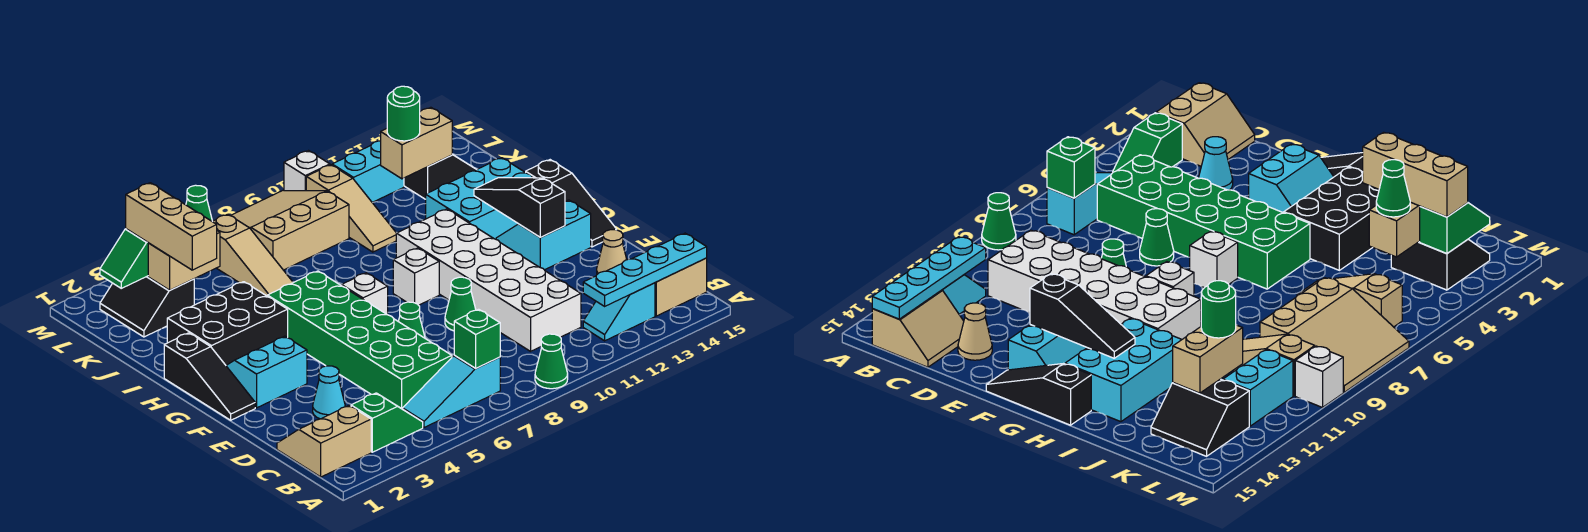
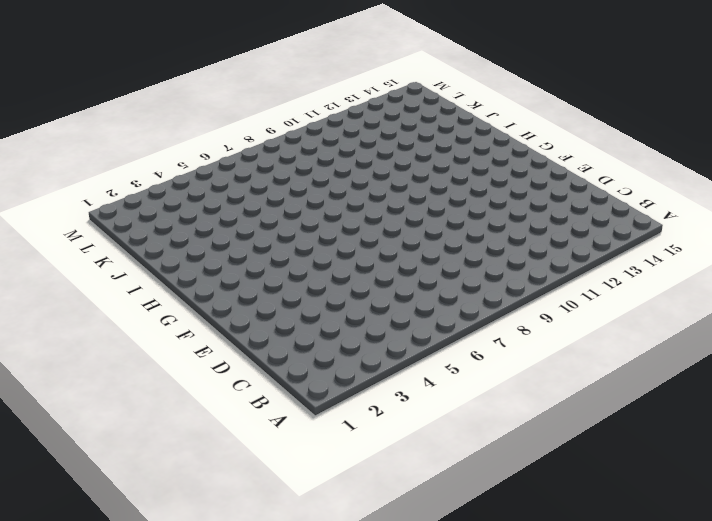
none -> green 1x1 cone [535,334,568,389]
none -> tan 2x2 slope [277,405,371,477]
none -> green 1x2 slope [351,393,423,452]
none -> cyan 1x3 slope [403,355,500,427]

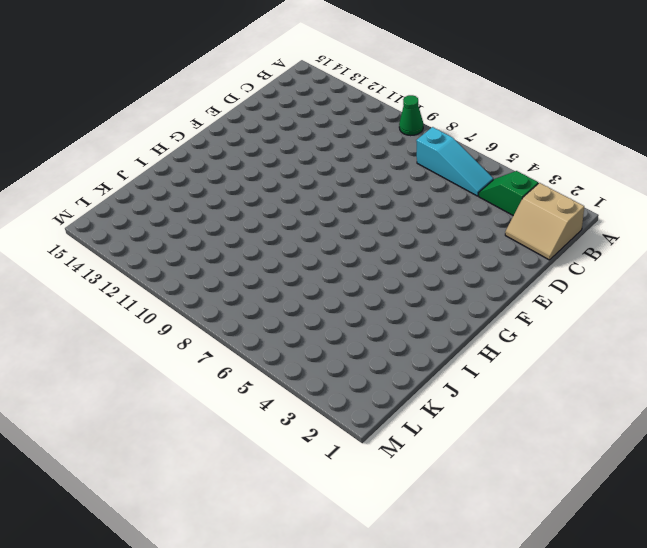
none -> cyan 1x2 slope [583,283,655,341]
none -> tan 2x2 slope [655,258,707,316]
none -> green 2x6 brick [267,271,452,409]
none -> white 2x6 brick [396,209,581,351]

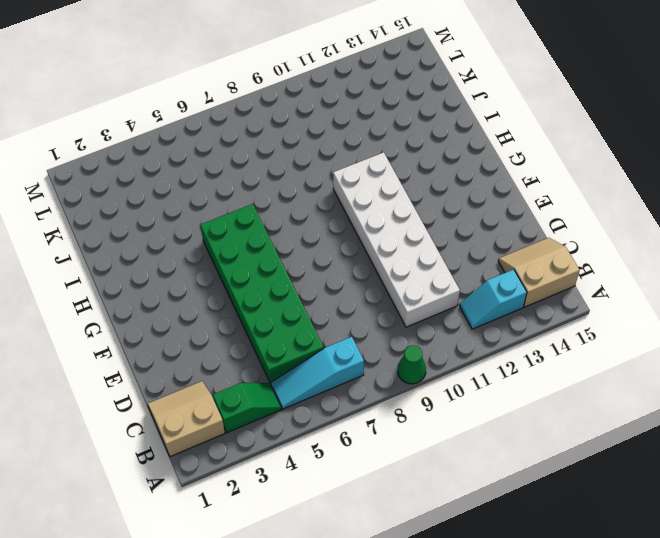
none -> cyan 1x1 cone [313,366,345,419]
none -> tan 1x1 cone [597,230,627,274]
none -> green 1x1 cone [398,302,425,338]
none -> green 1x1 cone [445,277,476,331]

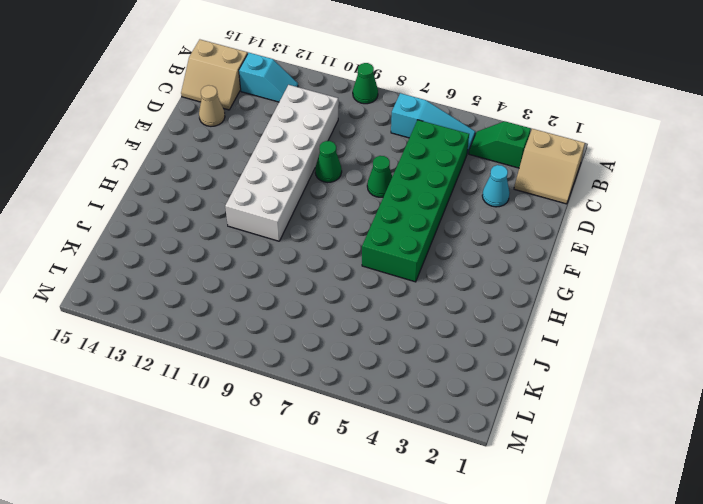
none -> black 1x3 slope [164,333,255,420]
none -> cyan 2x2 slope [226,336,307,408]
none -> cyan 2x2 slope [496,200,591,270]
none -> black 1x3 slope [526,160,617,247]

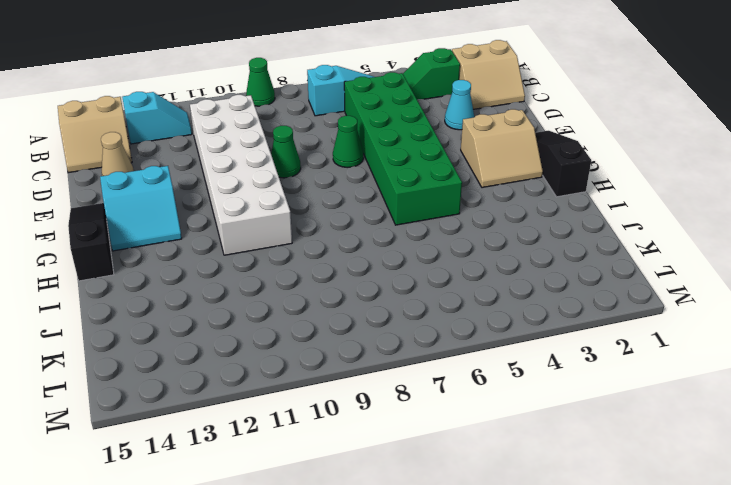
tan 2x2 slope [461,109,543,188] -> cyan 2x2 slope [226,336,307,408]
none -> white 1x1 brick [342,273,388,315]
none -> white 1x1 brick [393,248,439,305]
none -> black 2x3 brick [167,282,288,365]
none -> cyan 2x3 brick [426,158,533,239]

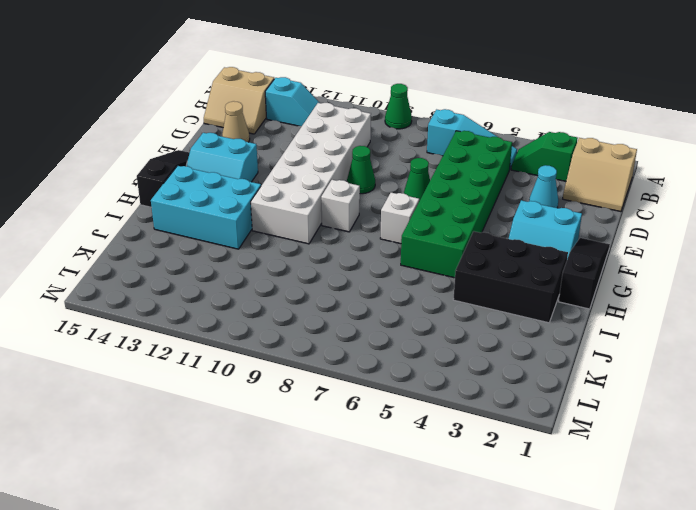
none -> tan 1x3 slope [213,214,293,296]
none -> tan 1x3 slope [306,165,396,252]
none -> black 2x2 slope [100,276,194,337]
none -> tan 3x3 slope [231,190,349,270]

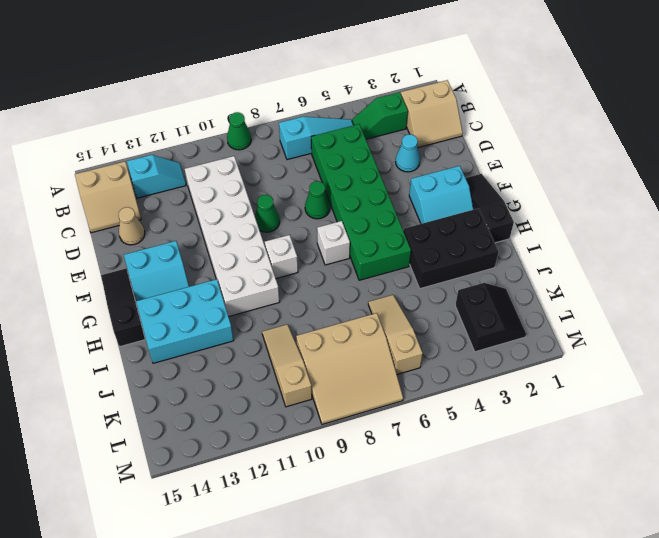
none -> black 2x2 slope [404,155,476,199]
none -> cyan 1x2 brick [332,141,404,203]
none -> white 1x1 brick [284,151,330,191]
none -> green 1x1 brick [454,309,500,368]

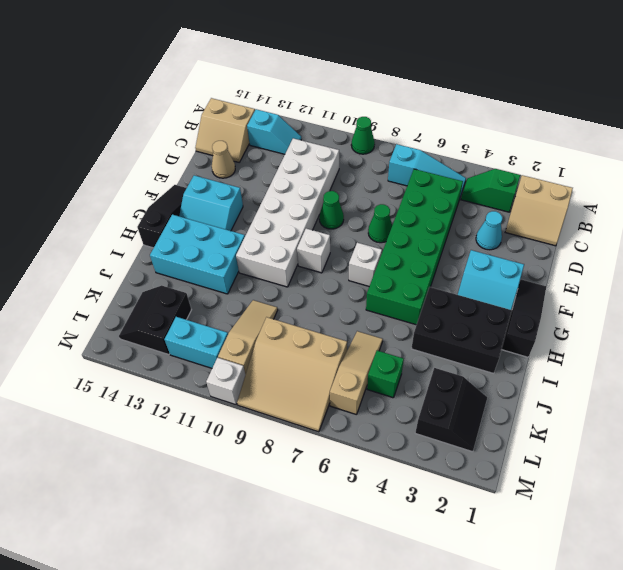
green 1x1 brick [367,350,404,398] -> green 1x1 brick moved to [454,309,500,368]
none -> cyan 1x4 plate [583,233,707,306]
none -> black 1x3 slope [474,178,565,237]
none -> tan 1x2 brick [148,231,220,290]
none -> tan 1x2 brick [381,107,452,179]

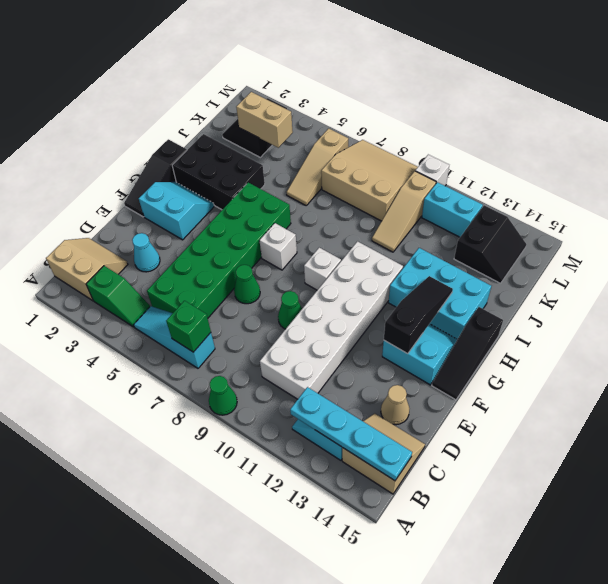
none -> tan 1x2 brick [381,107,452,179]
none -> green 1x2 slope [100,229,148,288]
none -> tan 1x3 brick [126,183,217,270]
none -> green 1x1 cone [186,185,213,222]

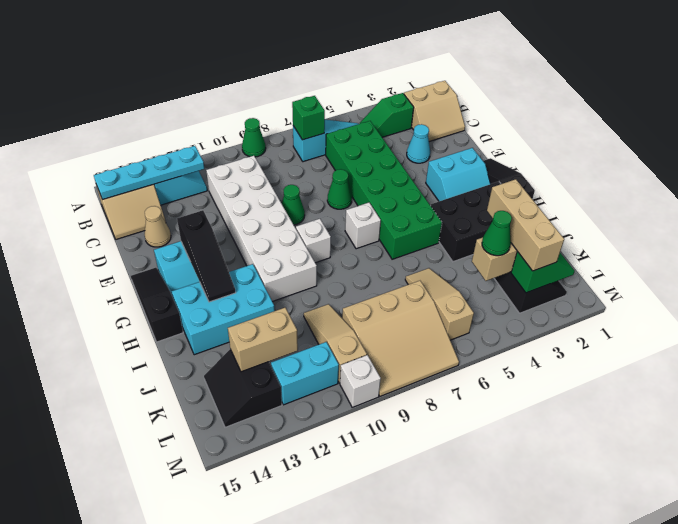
none -> green 1x1 round brick [387,86,420,141]

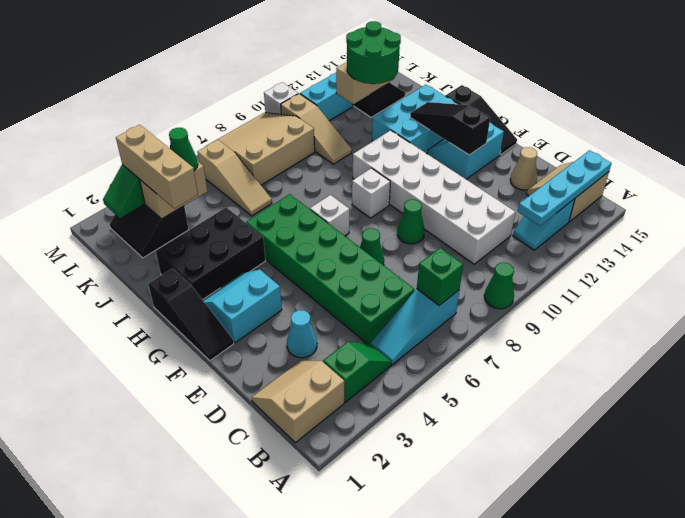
green 2x2 round brick [346,21,401,84] -> green 1x1 round brick [387,86,420,141]

